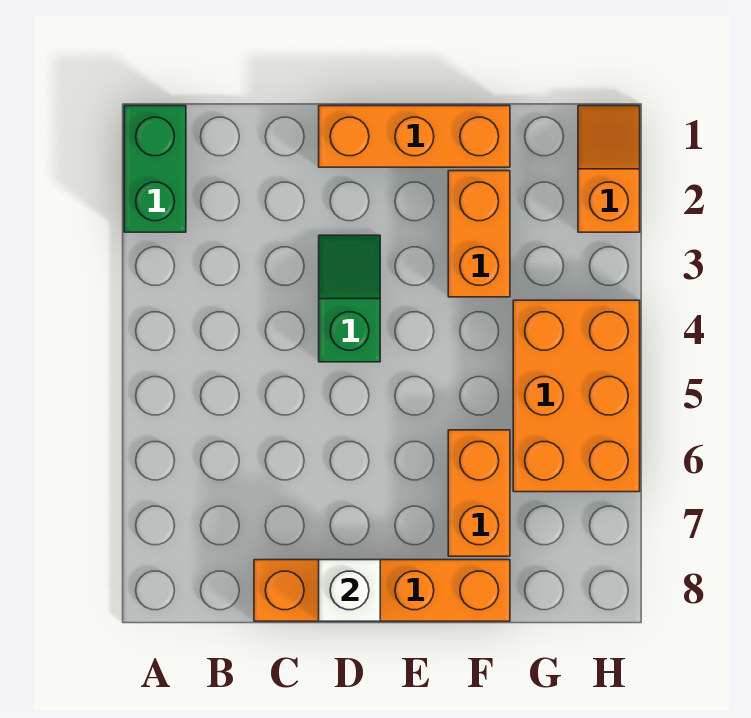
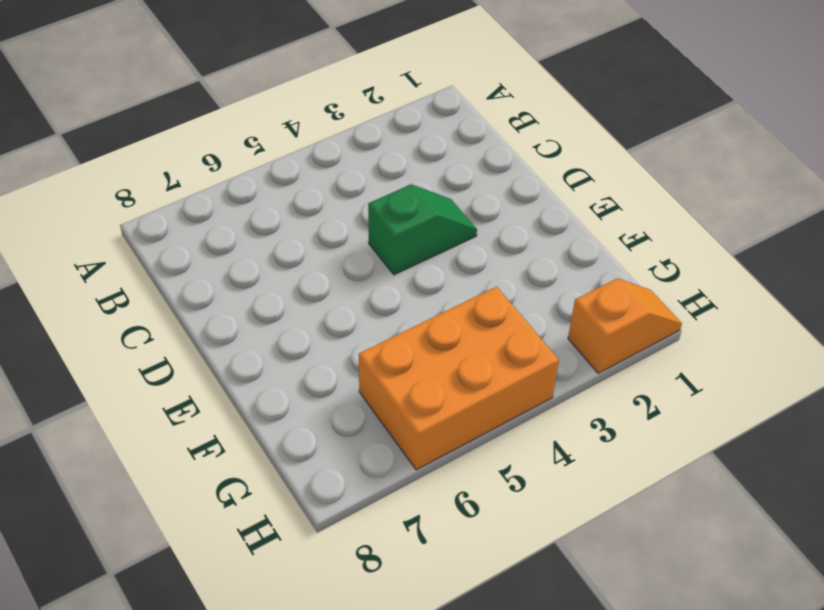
none -> green 1x2 brick [124,106,186,232]
none -> orange 1x4 brick [254,560,510,621]

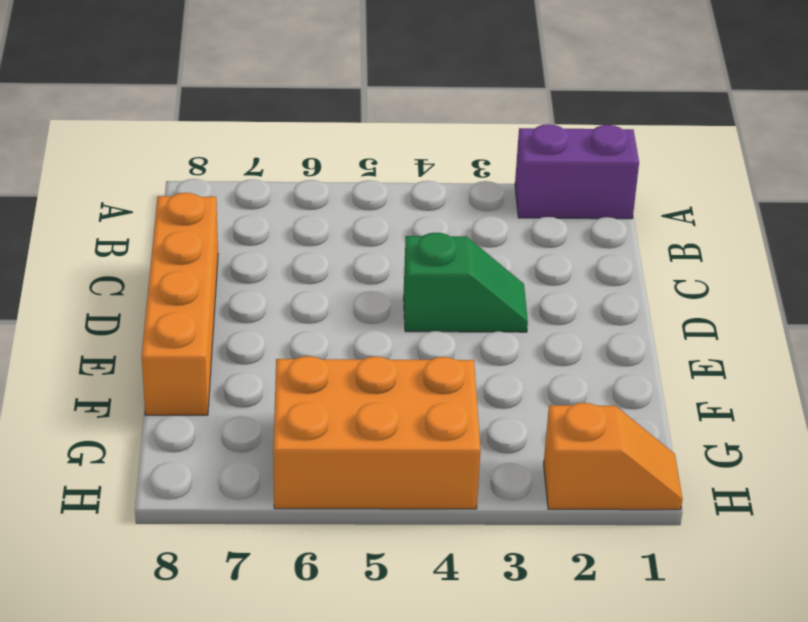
purple 1x2 brick [515,124,639,219] -> green 1x2 brick [124,106,186,232]
none -> orange 1x3 brick [319,106,510,167]
none -> orange 1x2 brick [448,171,510,297]

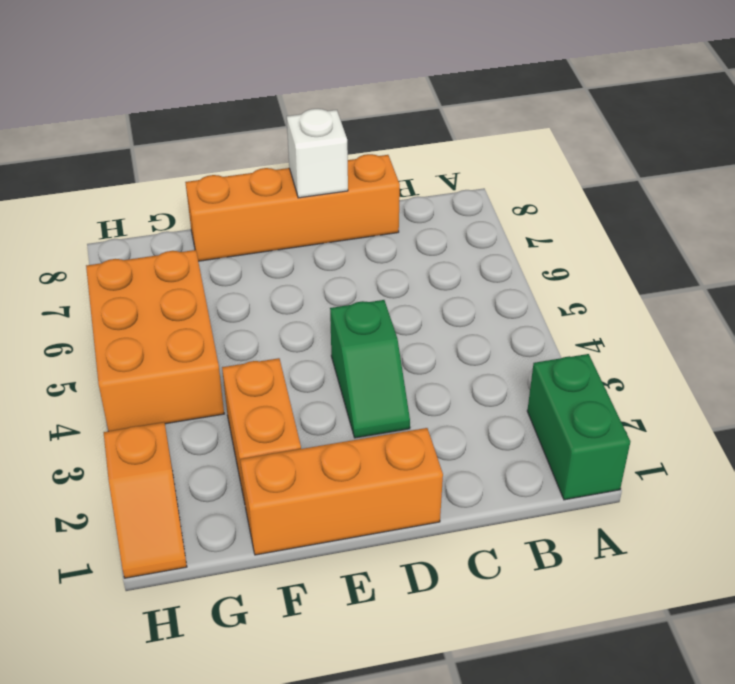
none -> orange 1x2 brick [448,430,510,556]

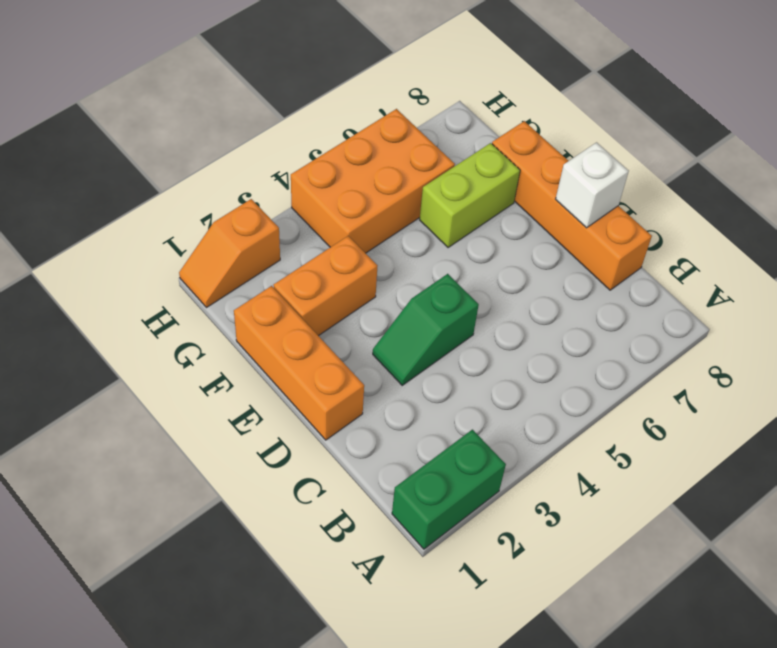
lime 1x2 brick [420,143,520,248] -> orange 1x2 brick [448,430,510,556]

